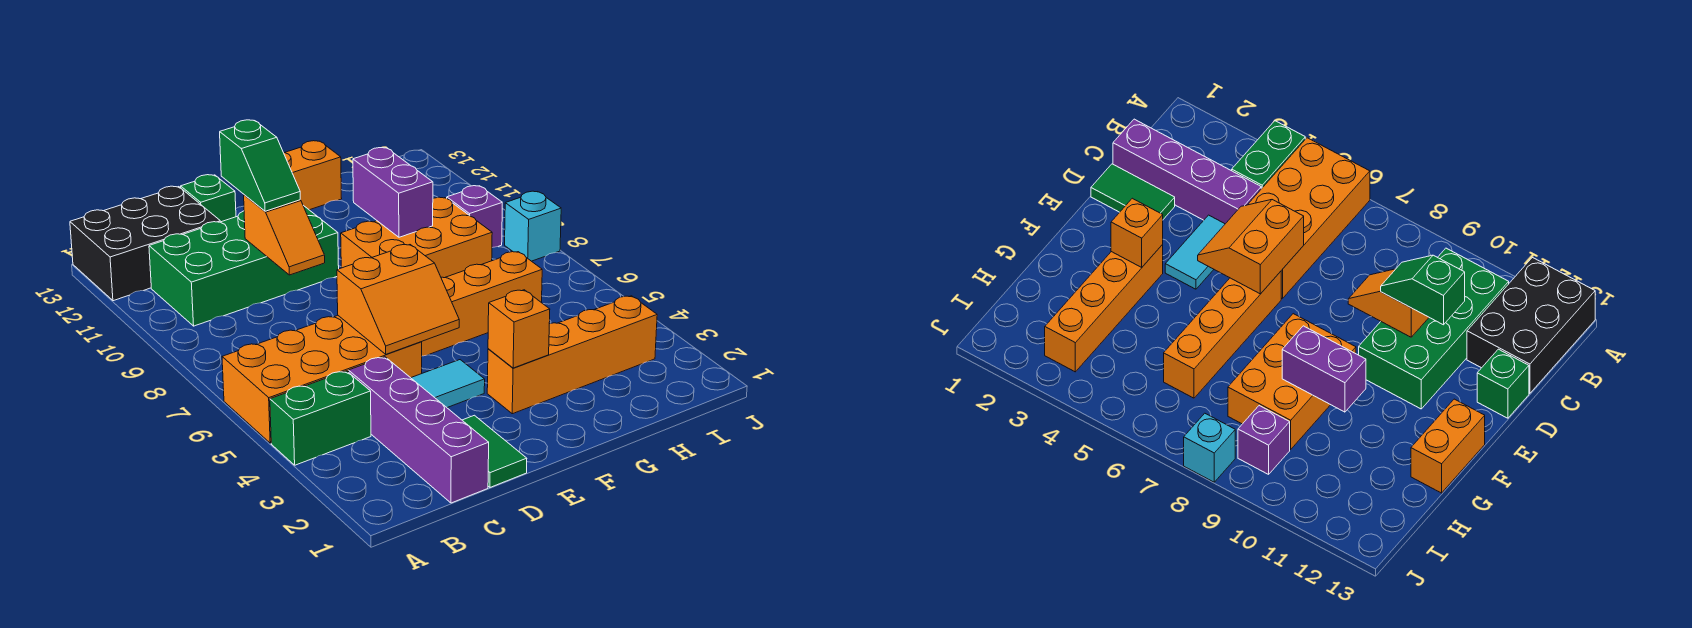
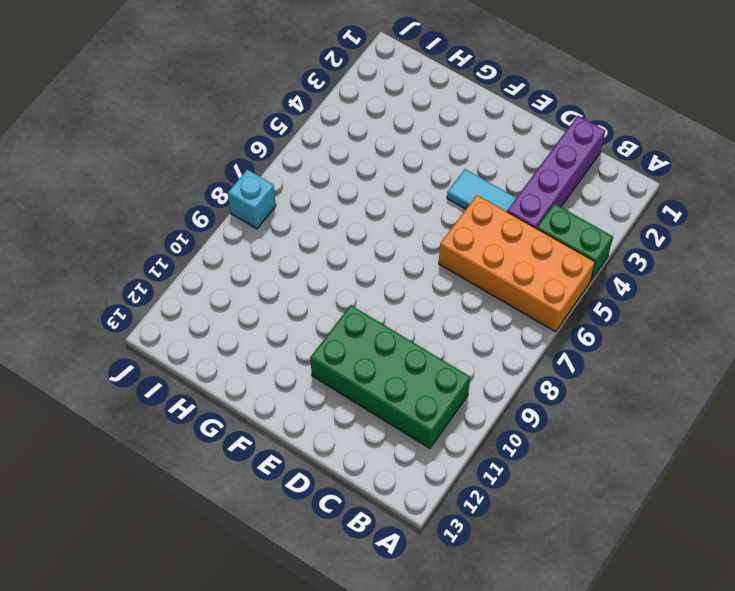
none -> black 2x3 brick [70,186,220,301]
none -> green 1x2 tile [462,415,527,487]
none -> green 1x1 brick [181,175,236,222]

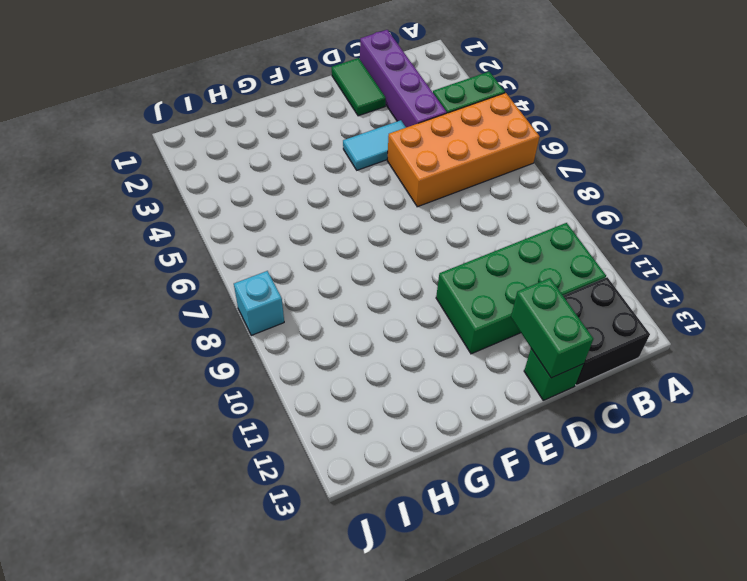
black 2x2 brick [563,277,650,386] -> black 2x3 brick [70,186,220,301]
green 1x2 brick [511,278,593,378] -> none
none -> orange 1x4 brick [422,252,542,356]
none -> orange 1x4 brick [487,296,657,414]
none -> orange 2x3 brick [341,197,492,278]

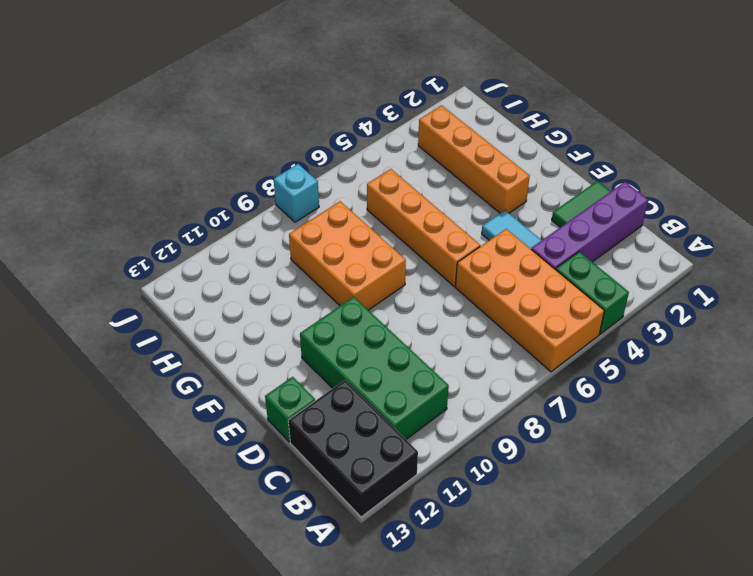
none -> orange 1x2 brick [284,141,342,210]
none -> purple 1x1 brick [447,186,502,248]
none -> orange 2x2 slope [337,245,459,354]

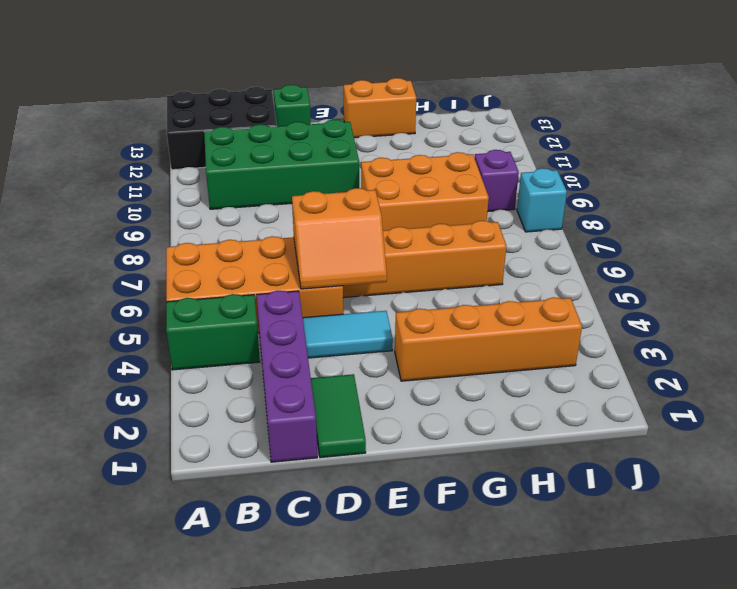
none -> orange 1x2 slope [244,195,325,275]
none -> orange 1x1 brick [488,290,550,368]
none -> purple 1x2 brick [353,148,433,237]

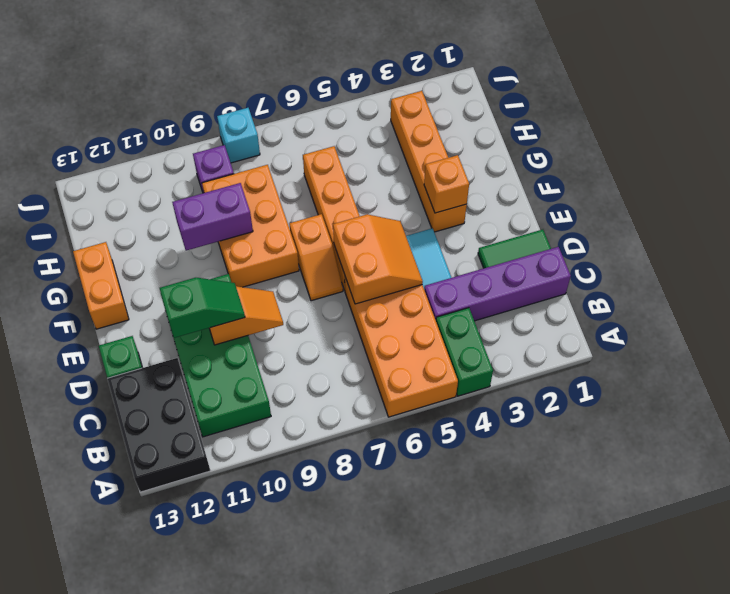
orange 1x2 slope [289,214,343,301] -> none

